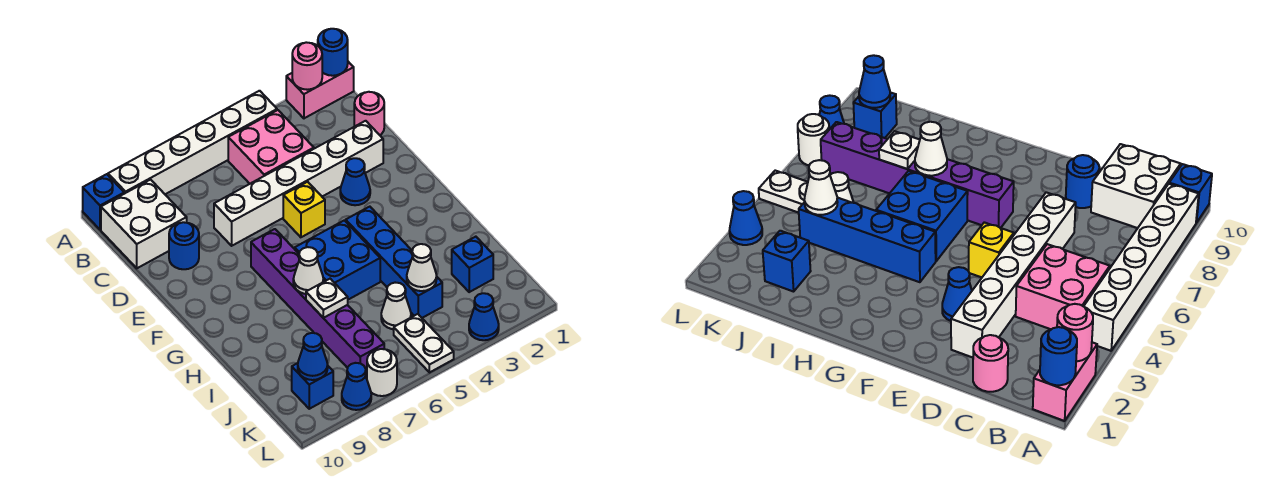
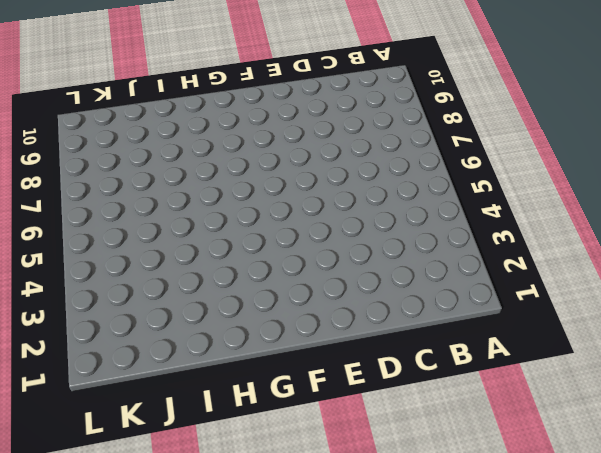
none -> pink 1x2 brick [286,62,354,118]
none -> white 1x6 brick [108,91,277,194]
none -> blue 1x1 brick [83,174,124,230]

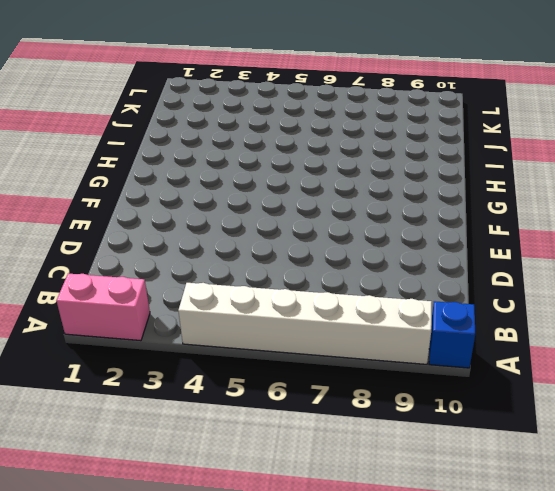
none -> pink 2x2 brick [228,110,314,184]
none -> white 2x2 brick [101,180,187,268]
none -> pink 1x1 round brick [354,92,384,135]

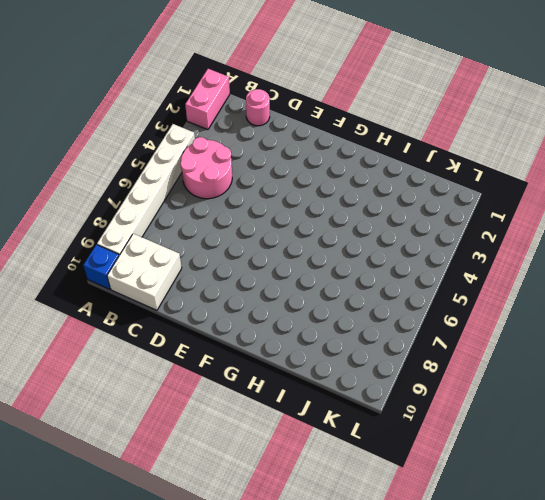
pink 2x2 round brick [180,137,232,199] -> pink 2x2 brick [228,110,314,184]
none -> white 1x6 brick [214,121,383,246]
none -> blue 1x1 round brick [169,222,199,269]
none -> blue 1x1 cone [340,158,370,205]

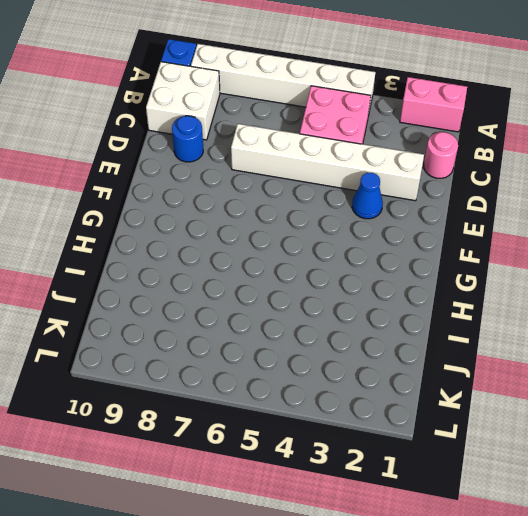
none -> yellow 1x1 brick [283,182,325,237]
none -> purple 1x6 brick [251,229,384,378]
none -> blue 1x4 brick [346,207,442,318]

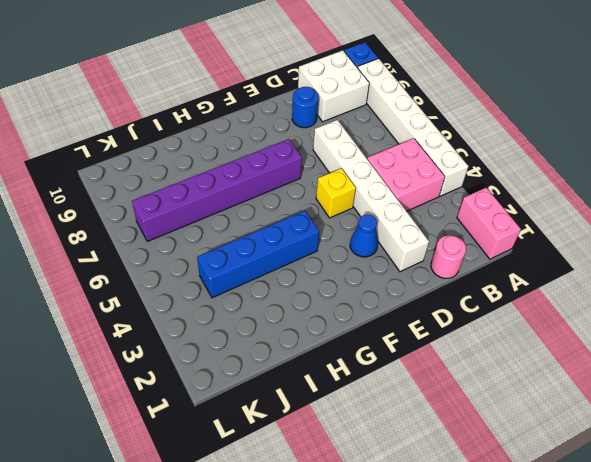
none -> blue 2x2 brick [295,220,380,300]
none -> blue 1x1 brick [452,237,493,292]
none -> white 1x1 cone [381,283,411,329]

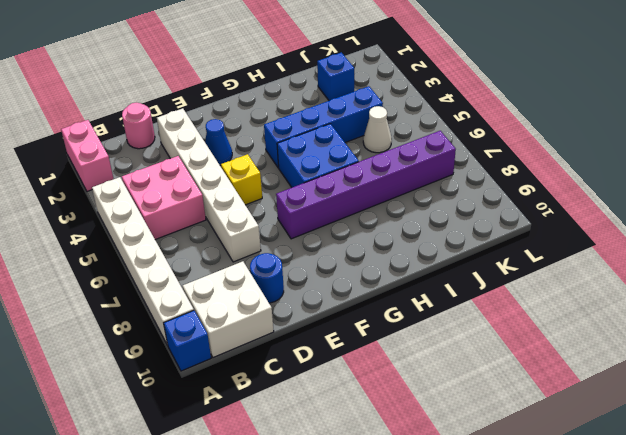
none -> white 1x2 plate [394,314,454,373]
none -> blue 1x1 brick [292,363,333,409]
none -> blue 1x1 cone [469,293,499,340]

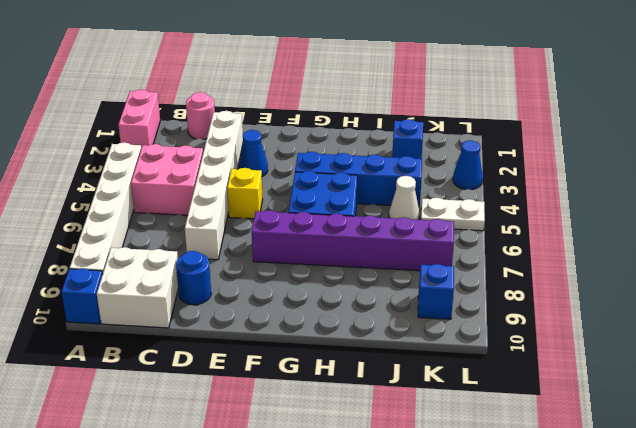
none -> white 1x1 round brick [367,349,397,396]
none -> blue 1x1 cone [342,363,371,410]
none -> blue 1x1 round brick [318,29,348,76]

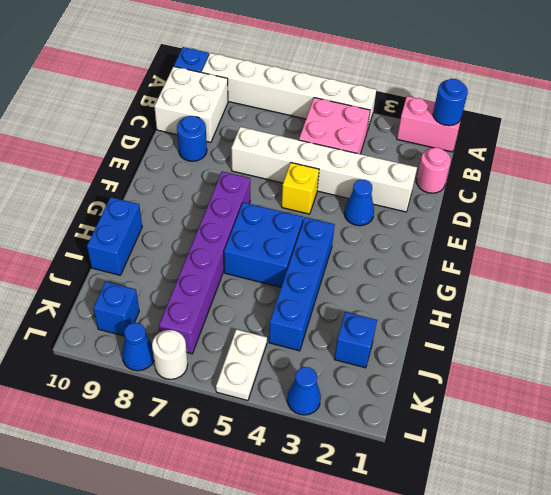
blue 1x2 brick [87,197,142,275] -> none
none -> white 1x1 cone [381,283,411,329]
none -> pink 1x1 round brick [292,42,322,90]
none -> white 1x1 cone [293,247,323,294]

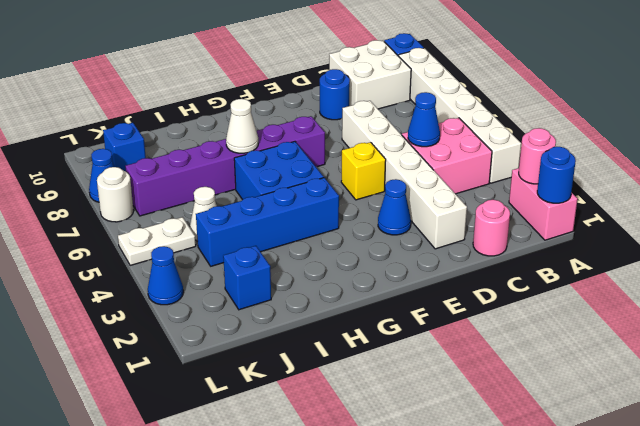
blue 1x1 cone [408,92,440,147] -> blue 1x1 cone moved to [298,333,328,380]
none -> white 1x1 plate [306,279,348,318]
none -> white 1x1 cone [407,244,437,291]

